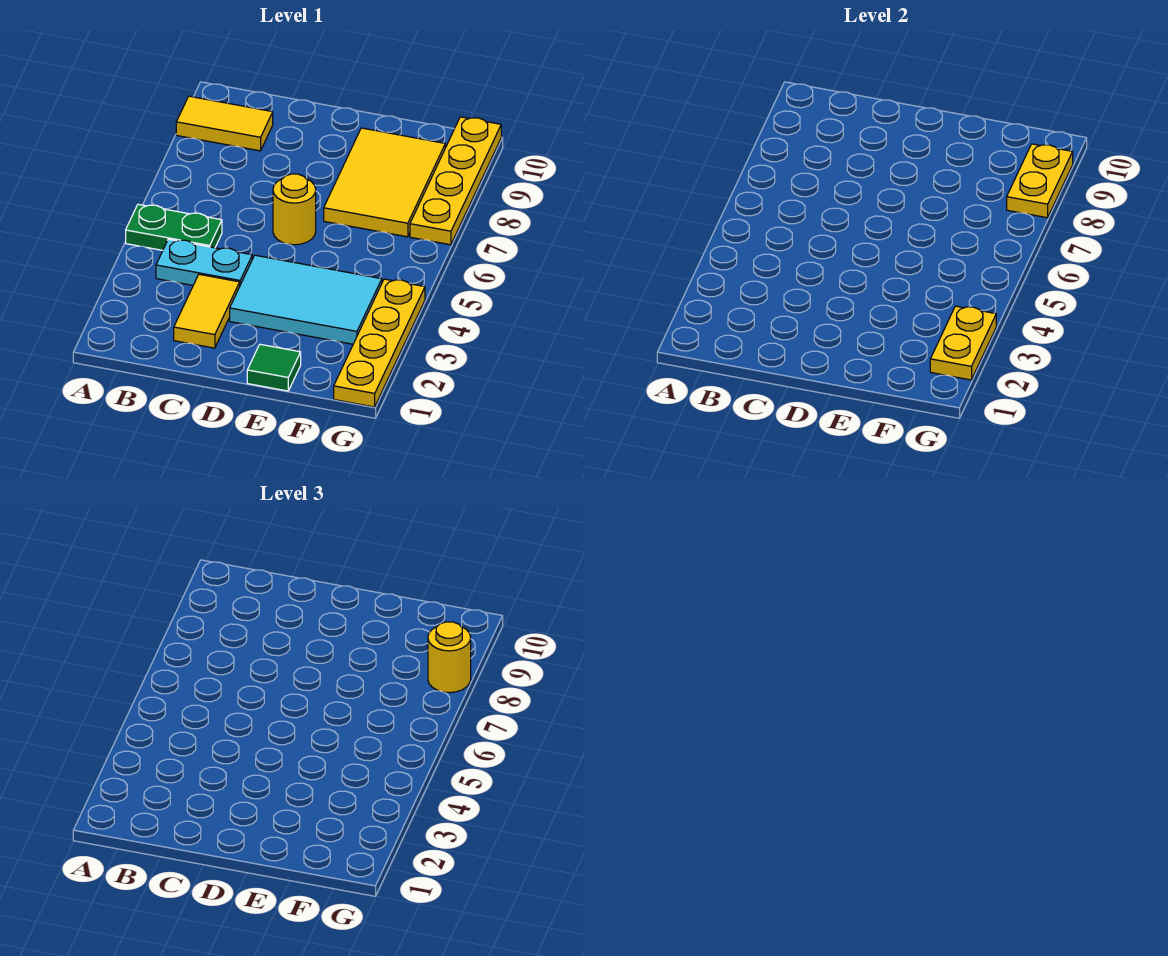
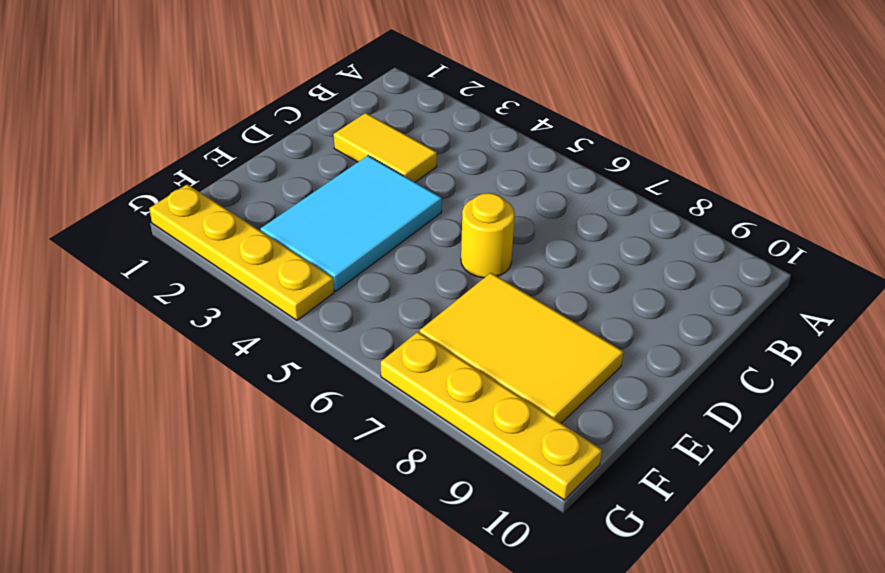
none -> green 1x2 plate [126,204,222,250]
none -> yellow 1x2 tile [176,96,273,151]
none -> cyan 1x2 plate [156,239,252,285]

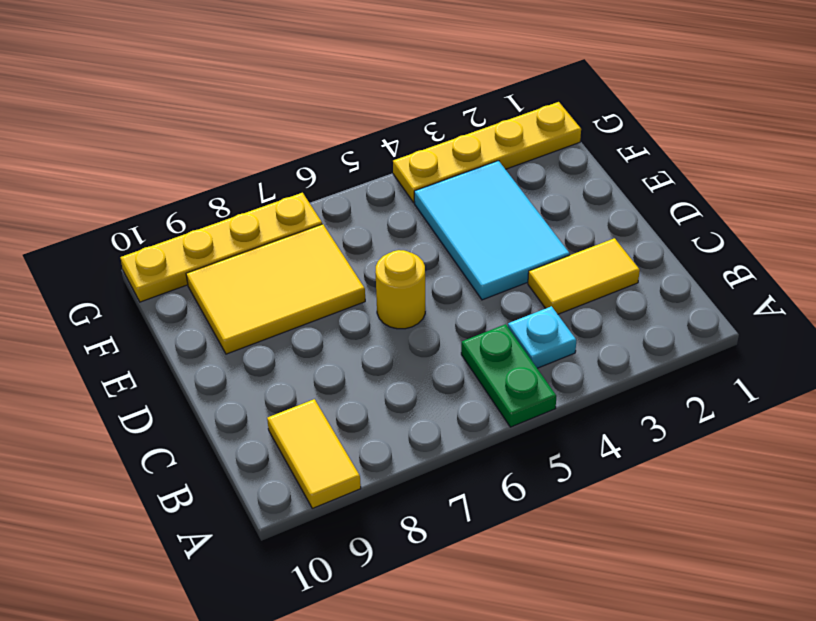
cyan 1x1 plate [508,306,576,368] -> cyan 1x2 plate [156,239,252,285]
none -> green 1x1 tile [247,344,301,391]
none -> yellow 1x2 plate [930,306,996,380]
none -> yellow 1x2 plate [1007,144,1073,218]

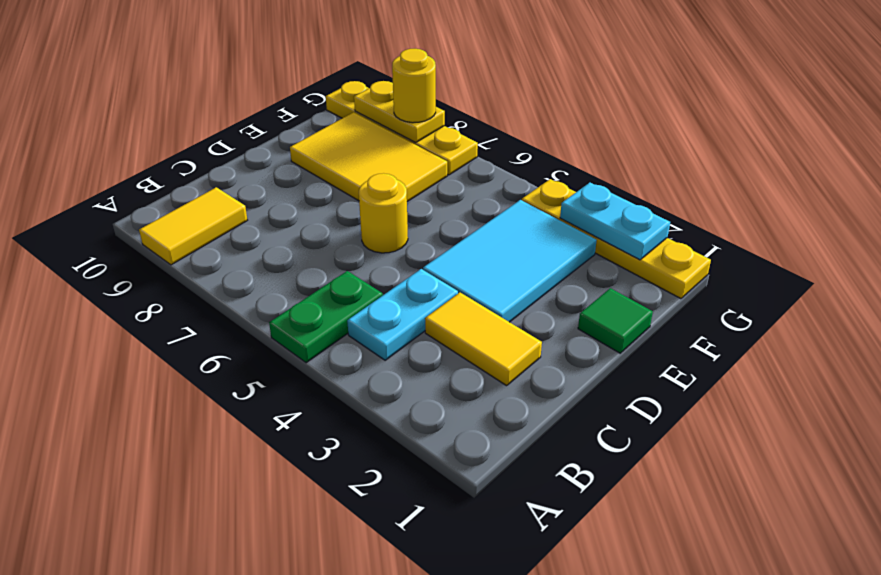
cyan 1x2 plate [560,183,670,260] -> yellow 1x2 plate [930,306,996,380]

